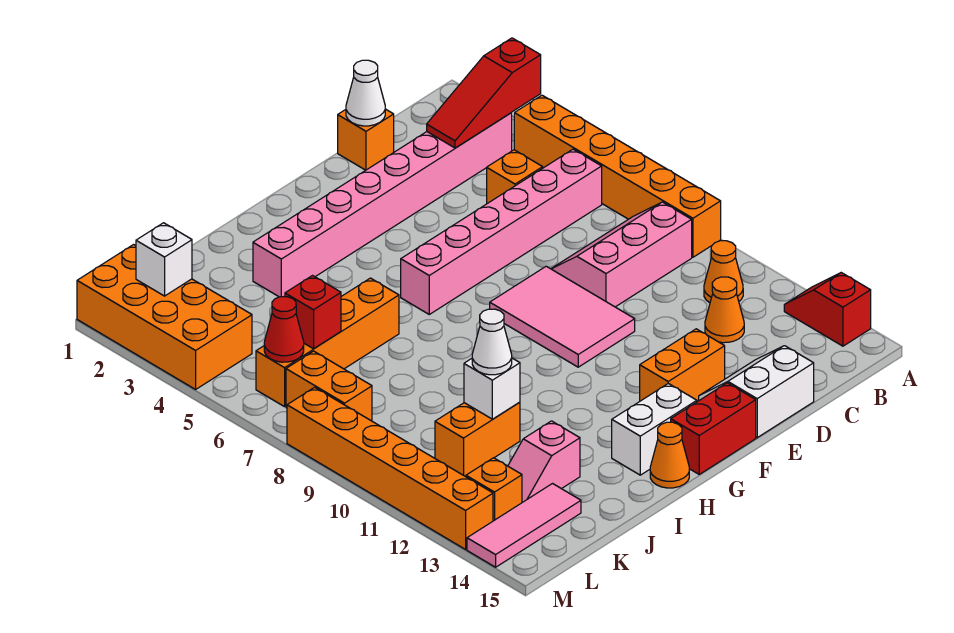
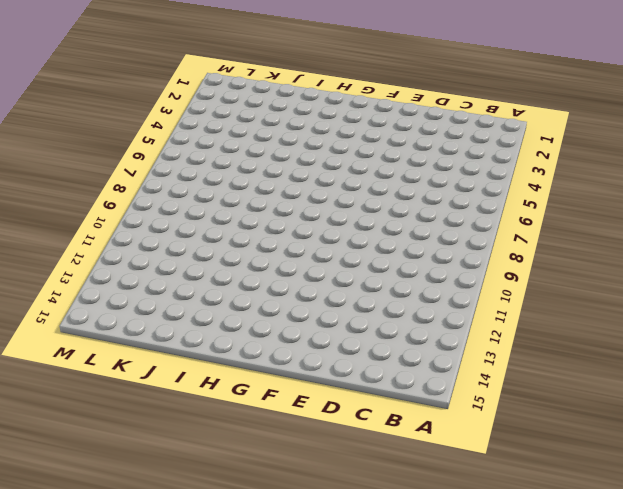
none -> orange 1x6 brick [514,95,721,257]
none -> red 1x2 slope [784,273,871,346]
none -> pink 1x8 brick [253,113,512,297]
none -> pink 1x6 brick [401,149,602,314]

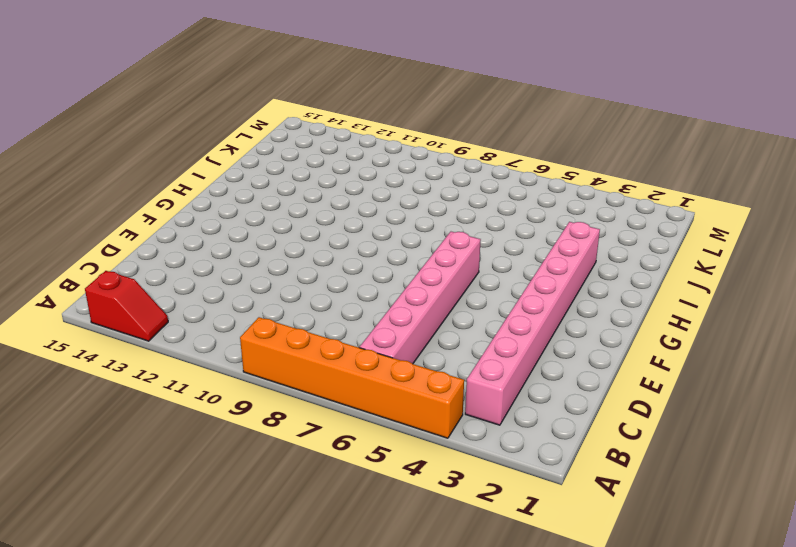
none -> pink 2x3 slope [551,202,692,307]
none -> orange 1x1 cone [704,241,743,303]
none -> orange 1x1 brick [487,150,543,204]
none -> orange 1x1 cone [705,277,744,343]

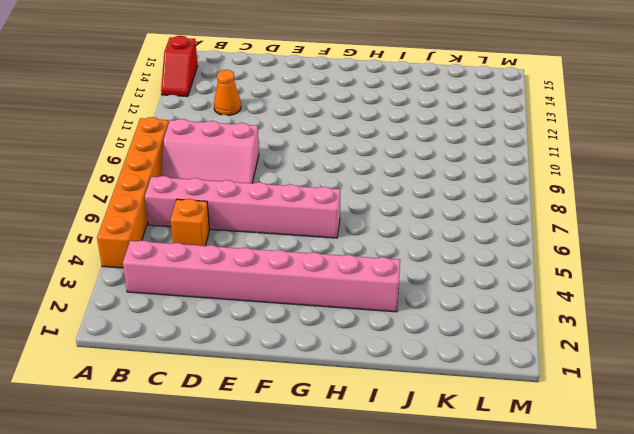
none -> orange 1x1 cone [704,241,743,303]
none -> orange 1x1 brick [338,109,394,170]
none -> white 2x2 slope [699,346,814,438]
none -> pink 2x3 tile [490,266,635,367]

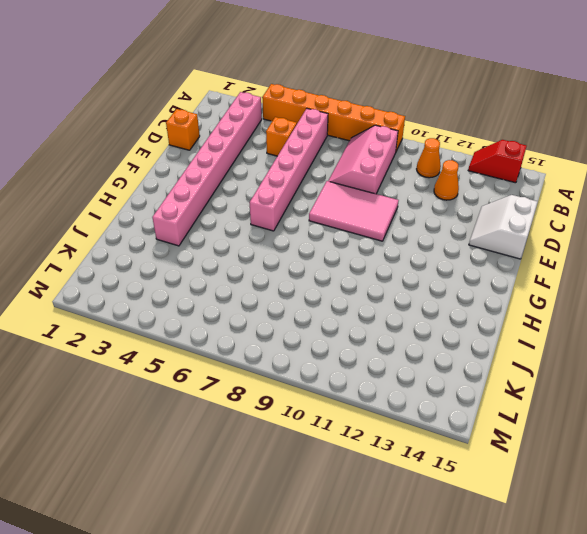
none -> orange 1x2 brick [640,329,725,402]
none -> red 1x2 brick [671,383,756,474]
none -> white 1x2 brick [612,384,697,475]
none -> orange 1x1 cone [650,422,689,488]

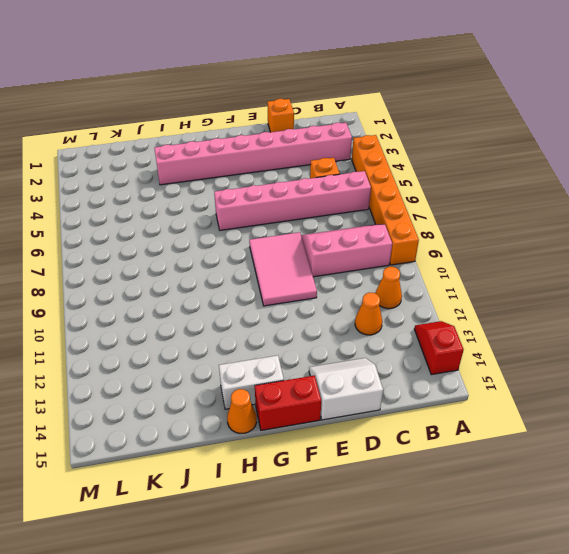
none -> orange 1x2 brick [640,329,725,402]
none -> orange 1x4 brick [256,278,399,407]
none -> orange 1x2 brick [435,402,520,476]
none -> pink 1x2 slope [508,421,580,502]

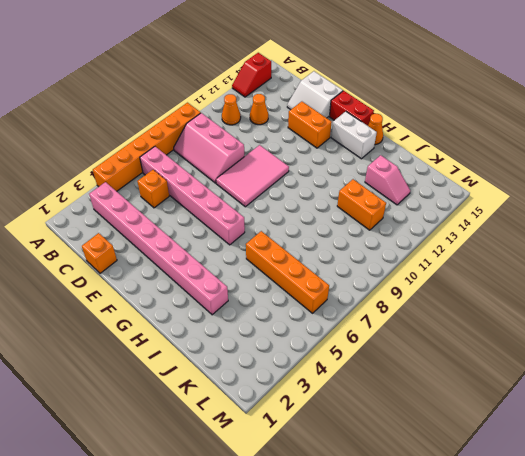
none -> pink 1x3 tile [467,484,581,567]
none -> orange 2x4 brick [77,245,252,389]
none -> orange 1x2 brick [286,351,372,421]
none -> orange 1x1 brick [466,458,522,521]

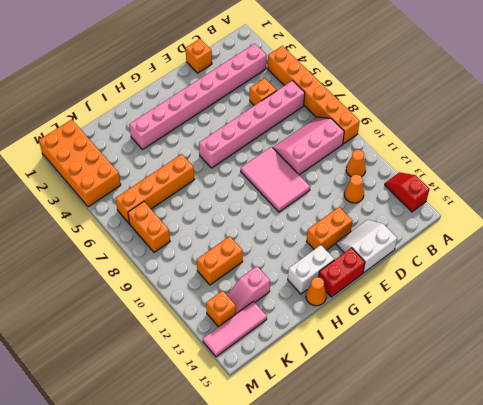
none -> orange 1x6 brick [287,387,493,549]
none -> red 1x3 slope [427,38,541,148]
none -> white 1x1 cone [346,60,385,126]
none -> white 1x1 brick [464,358,520,419]

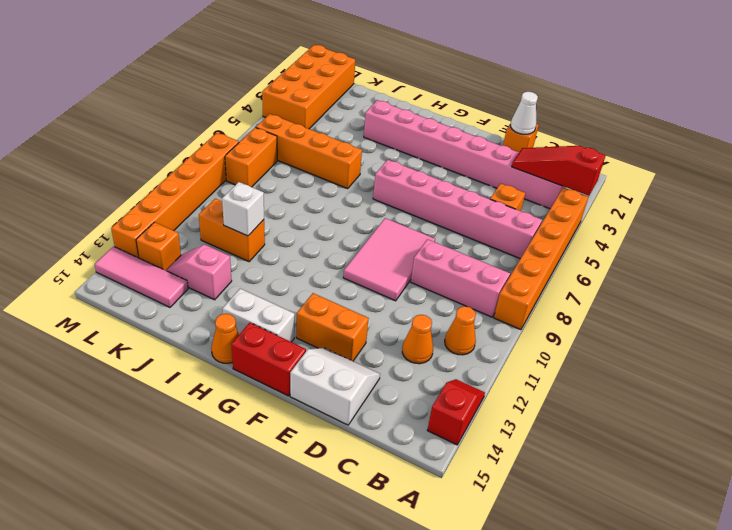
none -> red 1x1 brick [285,276,341,349]
none -> white 1x1 brick [136,223,192,296]
none -> red 1x1 cone [264,297,304,362]
none -> white 1x1 cone [472,309,512,375]

